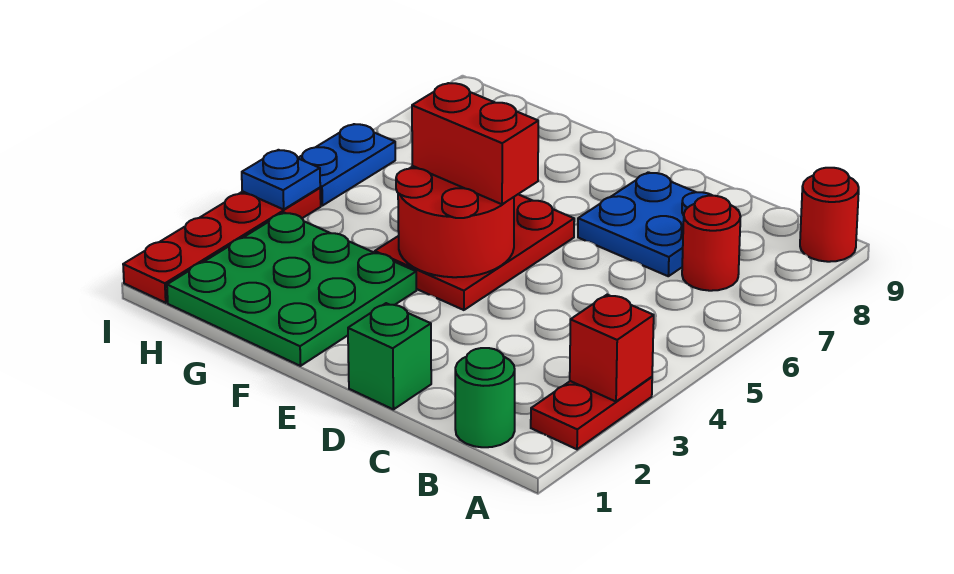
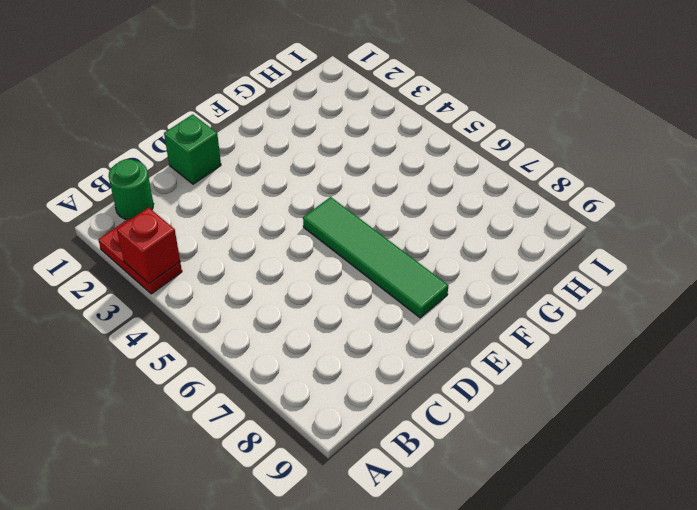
green 1x4 tile [303,197,448,318] -> red 2x3 plate [375,194,574,310]
none -> red 1x1 round brick [800,168,859,262]
none -> red 1x1 round brick [682,196,740,291]
none -> blue 2x2 plate [578,172,712,276]

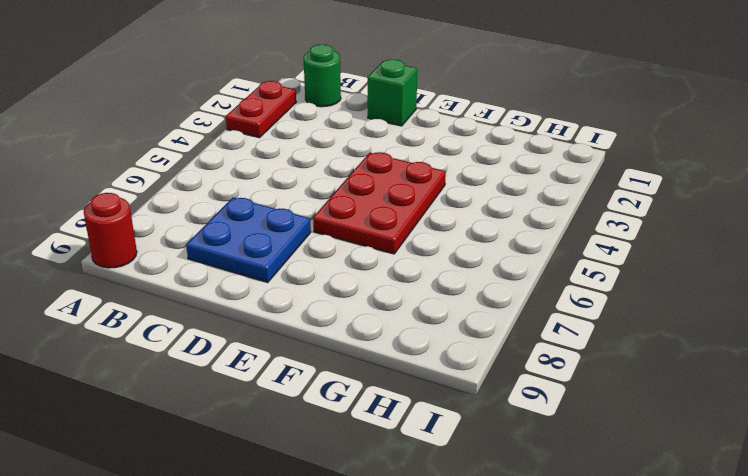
none -> red 1x1 round brick [682,196,740,291]
none -> green 3x3 plate [167,213,416,366]
none -> red 1x4 plate [123,188,321,303]

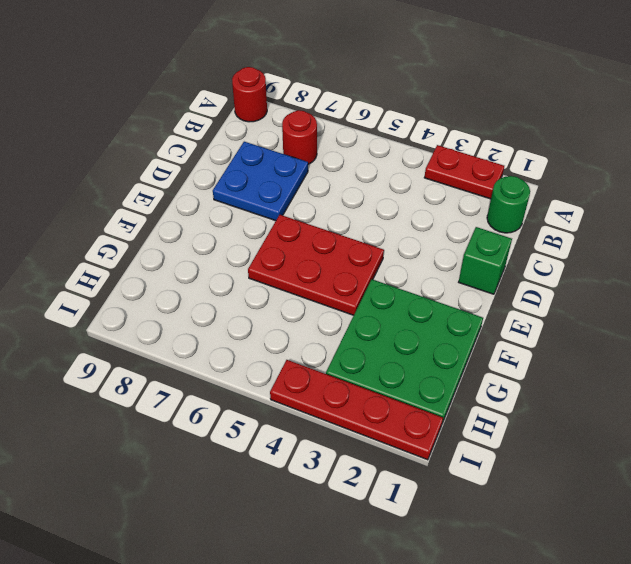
none -> blue 1x2 plate [298,124,395,206]
none -> red 1x1 brick [570,295,654,401]
none -> red 2x2 round brick [396,166,514,277]

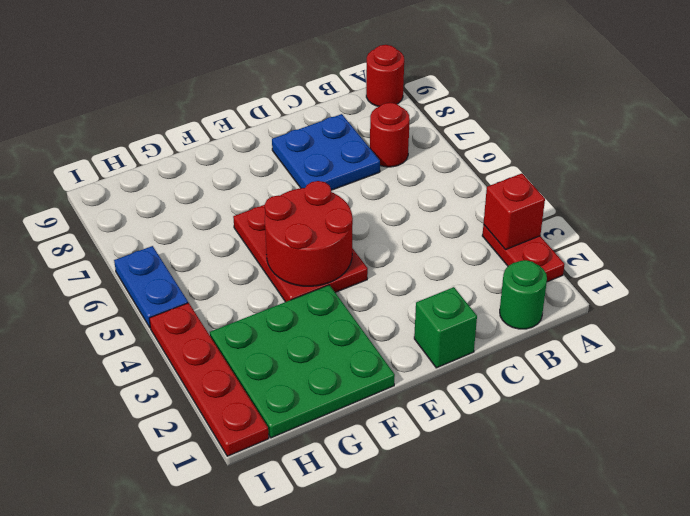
none -> blue 1x1 plate [242,150,320,209]
none -> red 1x2 brick [412,83,538,204]

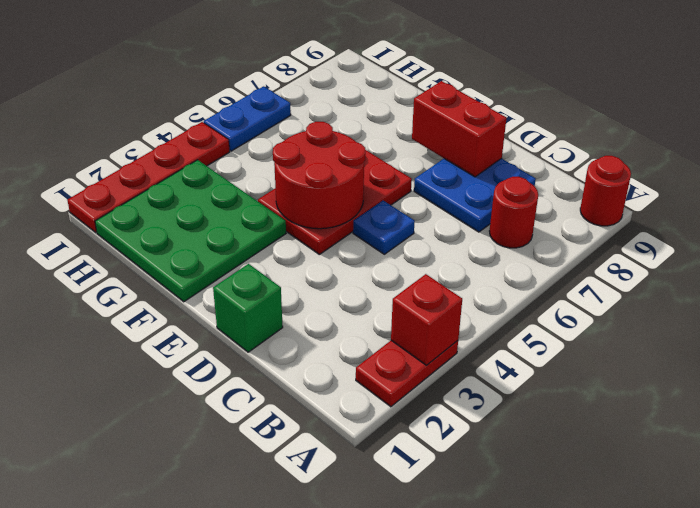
blue 1x1 plate [353,201,415,254] -> blue 1x1 plate moved to [242,150,320,209]
red 1x2 brick [412,81,506,177] -> red 1x2 brick moved to [412,83,538,204]
none -> green 1x1 round brick [455,348,515,447]

